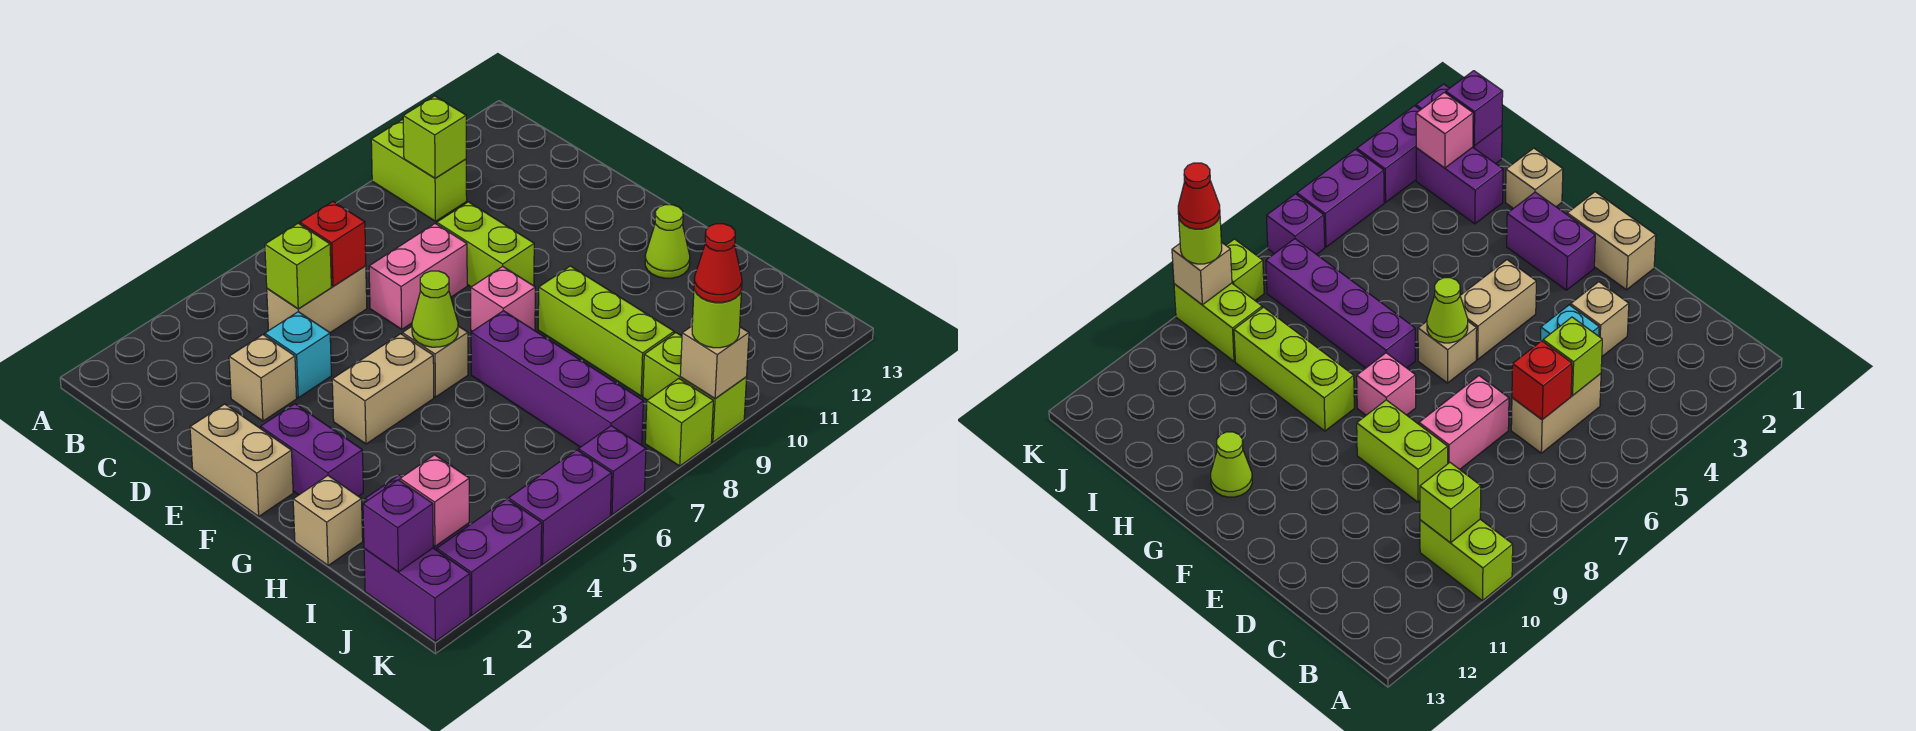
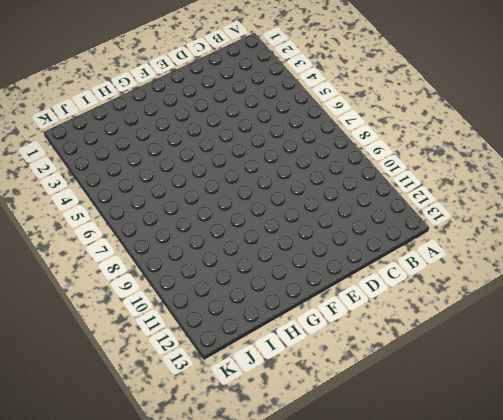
none -> lime 1x2 brick [371,119,467,221]
none -> tan 1x2 brick [267,266,367,333]
none -> tan 1x1 brick [229,335,297,421]
none -> cyan 1x1 brick [265,312,332,398]

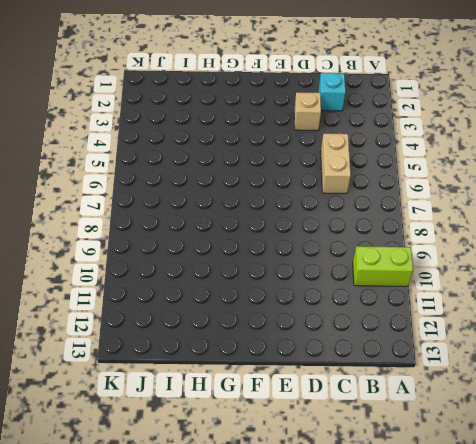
cyan 1x1 brick [318,73,345,111] -> cyan 1x1 brick moved to [265,312,332,398]
none -> pink 1x2 brick [369,224,467,329]
none -> lime 1x2 brick [437,202,534,287]
none -> tan 1x2 brick [190,404,293,516]
none -> purple 1x2 brick [261,404,363,496]

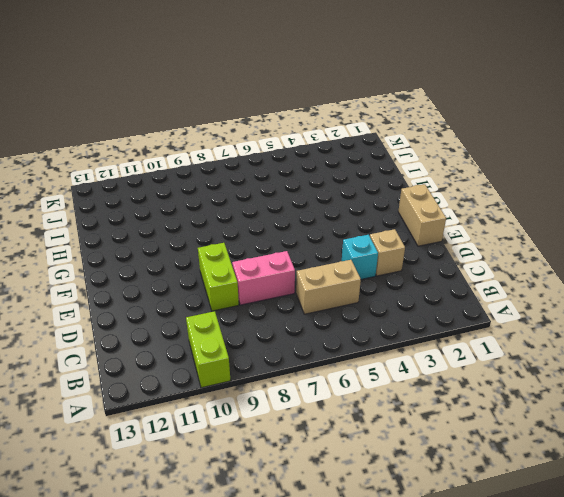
none -> purple 1x2 brick [261,404,363,496]
none -> tan 1x2 brick [332,334,434,444]
none -> tan 1x1 brick [402,326,468,397]
none -> pink 1x1 brick [471,266,535,331]

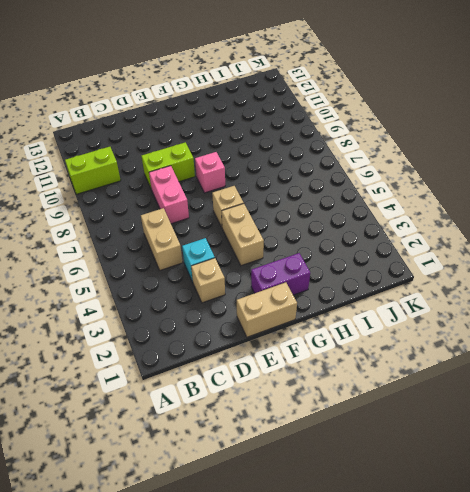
none -> purple 1x4 brick [471,311,643,447]
none -> lime 1x3 brick [538,266,674,396]
none -> lime 1x1 cone [645,205,690,278]
none -> tan 1x1 brick [293,476,363,566]

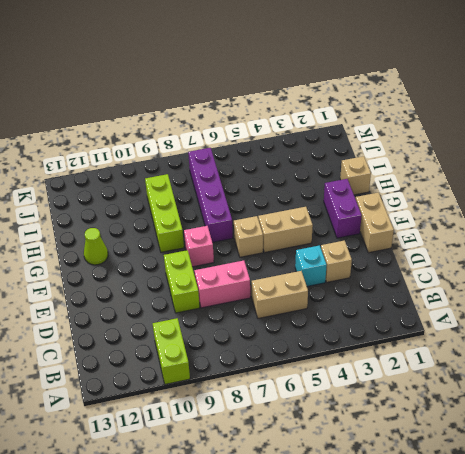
none -> purple 1x2 brick [1416,147,1503,224]
none -> purple 1x2 brick [364,548,470,641]
none -> lime 1x2 brick [643,333,747,442]
none -> purple 1x2 brick [437,499,542,615]

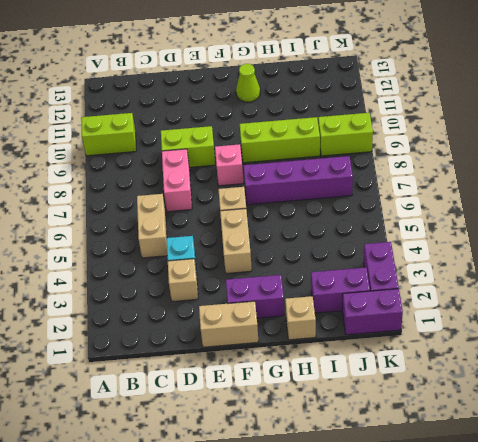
none -> purple 1x2 brick [509,450,612,564]
none -> purple 1x1 brick [579,426,646,515]
none -> lime 1x1 brick [645,378,713,466]
none -> lime 1x1 brick [403,96,466,178]

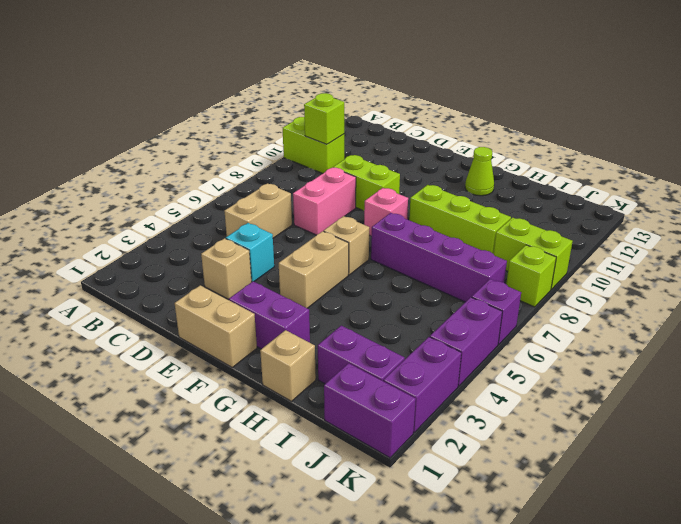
none -> lime 1x1 brick [265,223,331,309]
none -> red 1x1 brick [300,202,366,286]
none -> lime 1x1 cone [412,271,458,347]
none -> purple 1x1 brick [363,480,433,572]

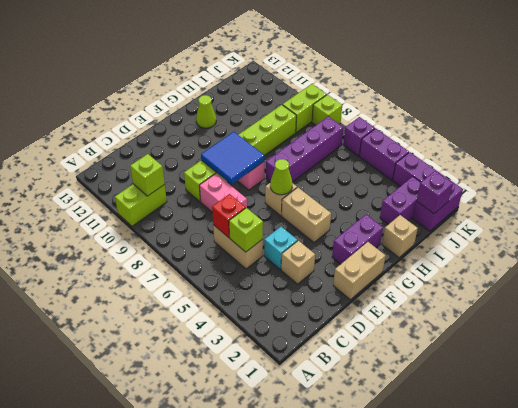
blue 2x2 tile [201,132,264,184] -> none
none -> pink 1x1 brick [400,455,469,546]
none -> tan 1x1 brick [680,326,749,399]
none -> lime 1x1 round brick [692,290,742,348]
none -> red 1x1 cone [694,224,742,302]

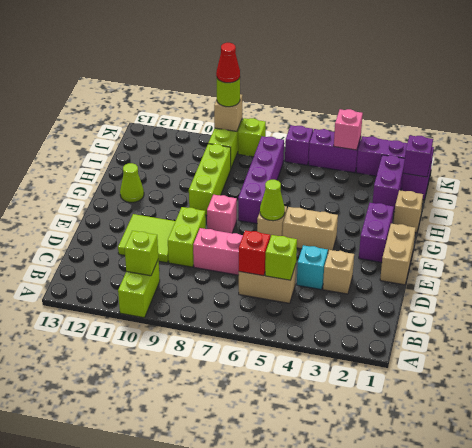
lime 2x2 tile [118,214,175,263] -> none
pink 1x1 brick [334,109,363,150] -> pink 1x1 brick moved to [400,455,469,546]

